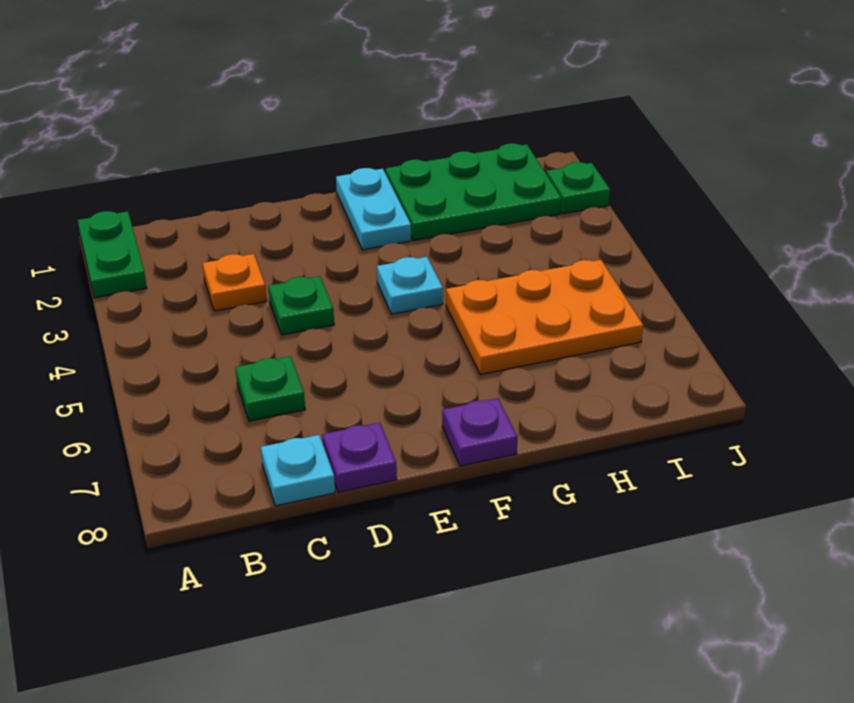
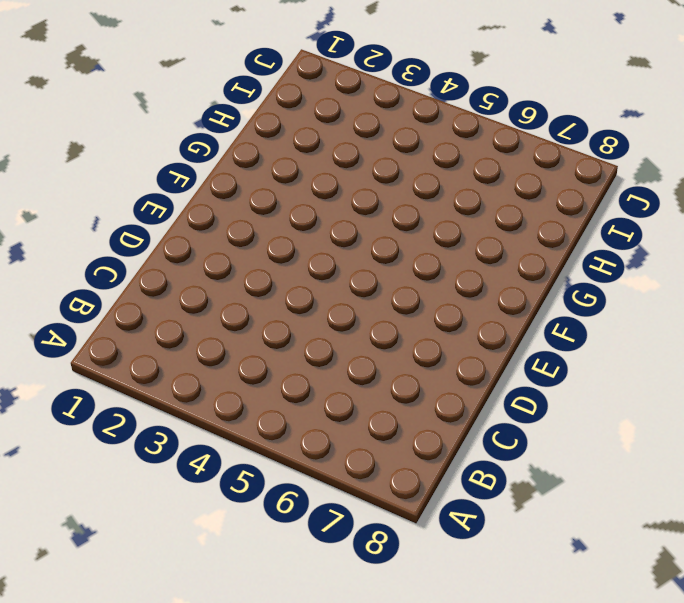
none -> green 1x2 plate [78,211,147,298]
none -> orange 1x1 plate [203,254,267,311]
none -> green 1x1 plate [235,356,305,421]

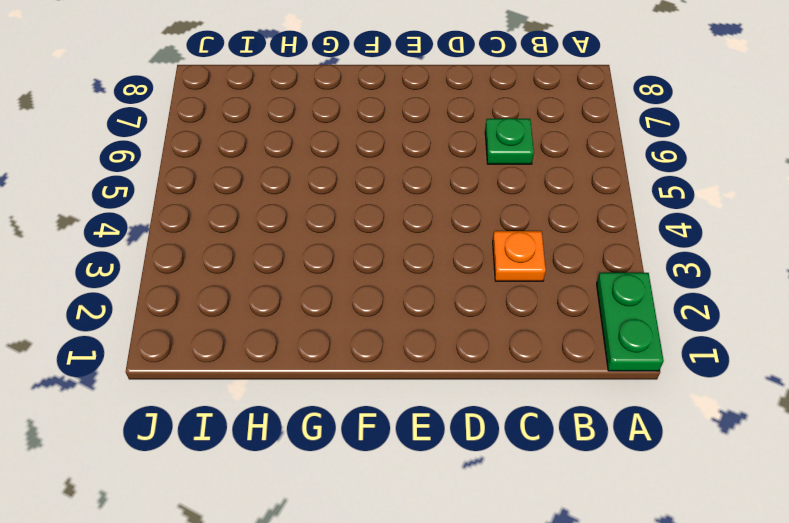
none -> cyan 1x1 plate [261,435,335,506]
none -> green 1x1 plate [268,276,334,335]
none -> purple 1x1 plate [322,422,397,492]

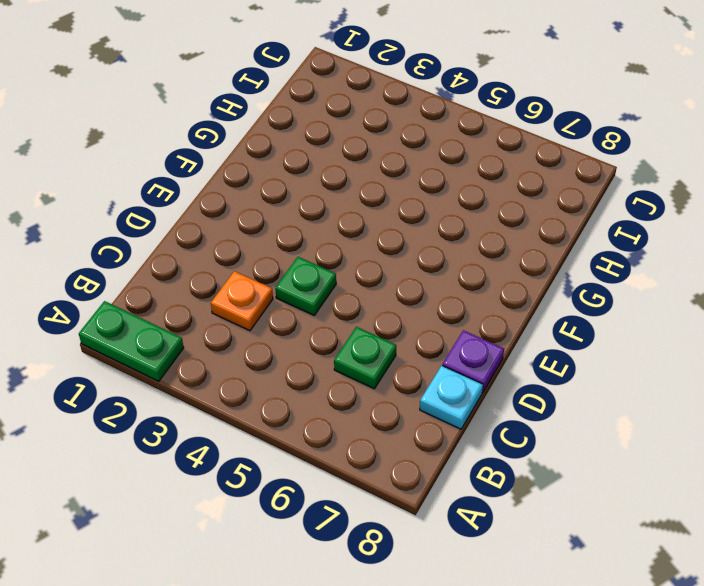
none -> cyan 1x2 plate [336,168,411,250]
none -> cyan 1x1 plate [377,257,443,314]
none -> purple 1x1 plate [442,398,518,466]

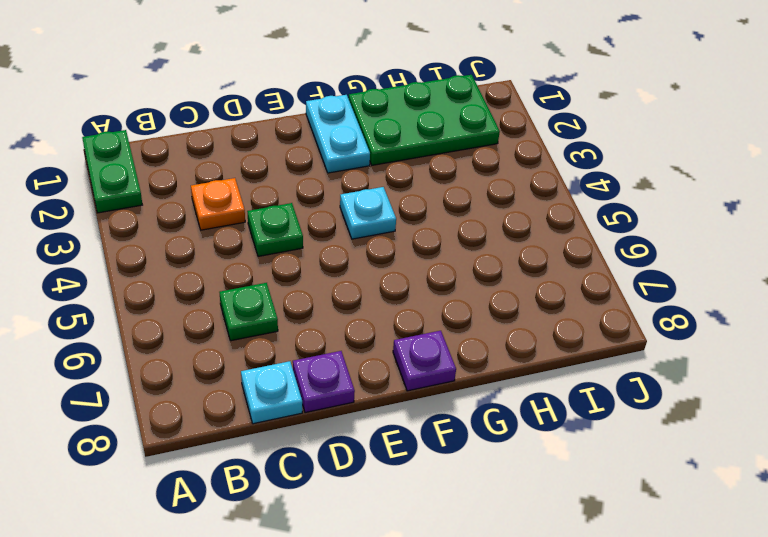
none -> orange 2x3 plate [446,260,643,375]
none -> green 1x1 plate [546,162,610,214]

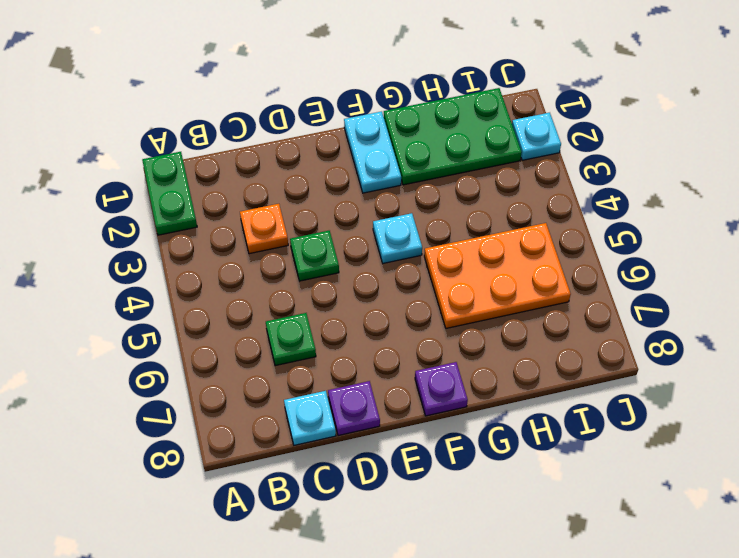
cyan 1x1 plate [512,113,561,160] -> green 1x1 plate [546,162,610,214]

